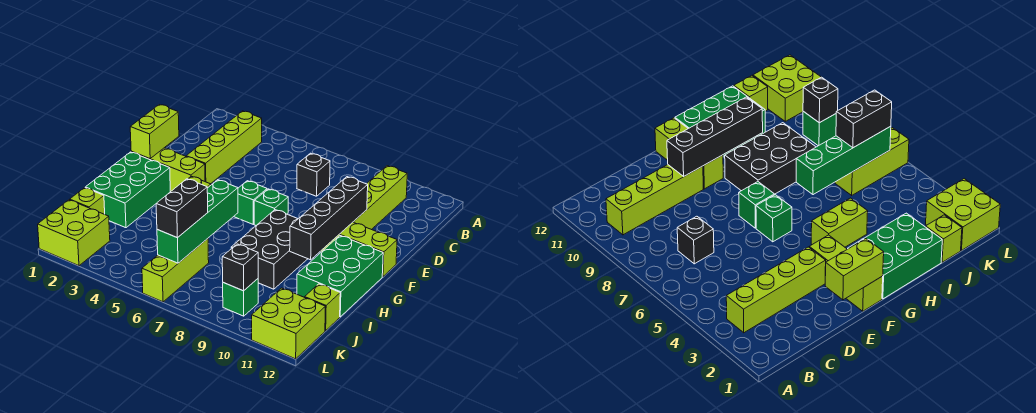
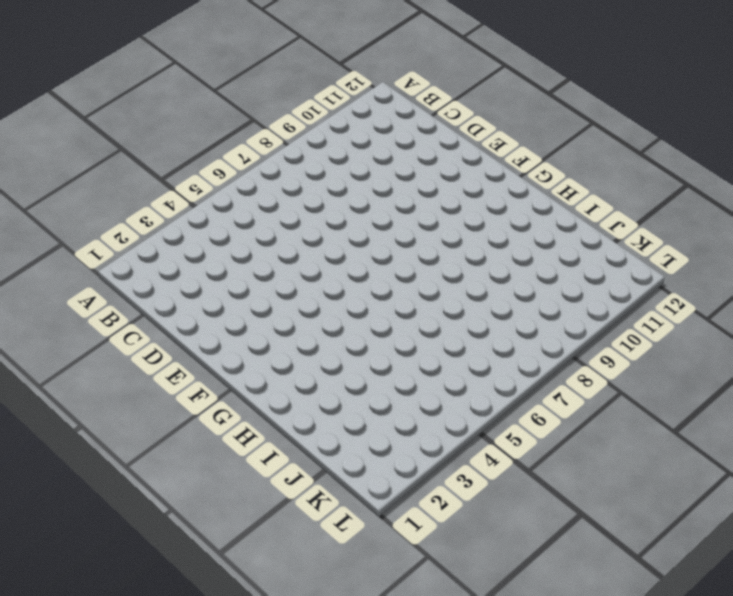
none -> lime 1x4 brick [186,111,262,184]
none -> lime 1x4 brick [354,166,407,230]
none -> black 1x1 brick [297,153,330,196]

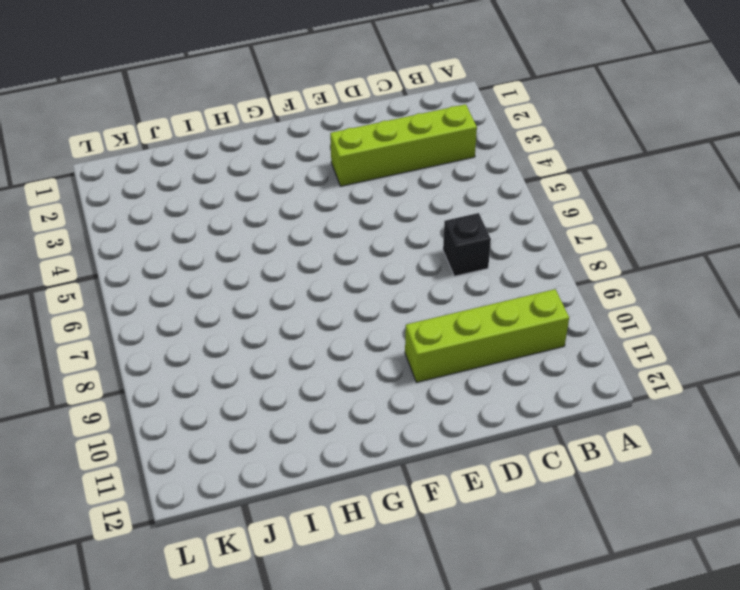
none -> lime 1x3 brick [132,148,205,191]
none -> green 1x1 brick [234,181,267,224]
none -> green 1x1 brick [254,189,288,225]

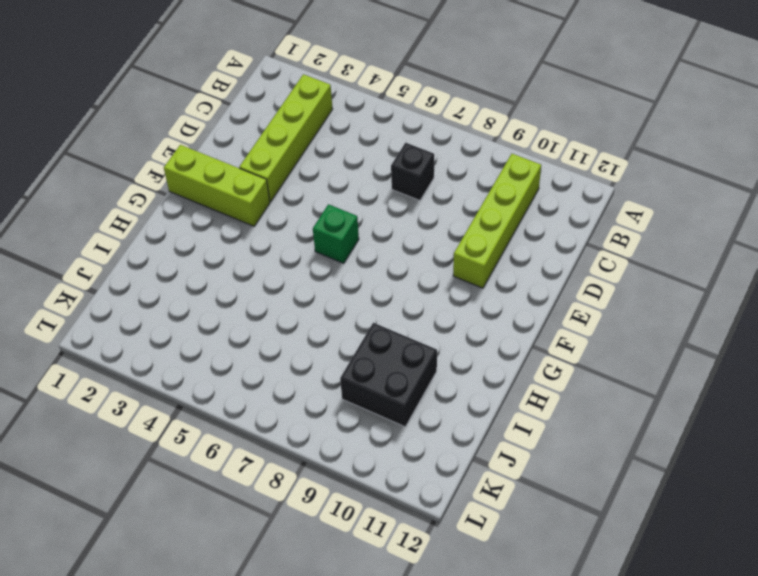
black 2x2 brick [340,323,437,427] -> black 2x3 brick [231,210,307,289]
none -> green 1x1 brick [254,189,288,225]
none -> lime 1x3 brick [320,222,397,277]
none -> green 2x3 brick [85,152,170,228]

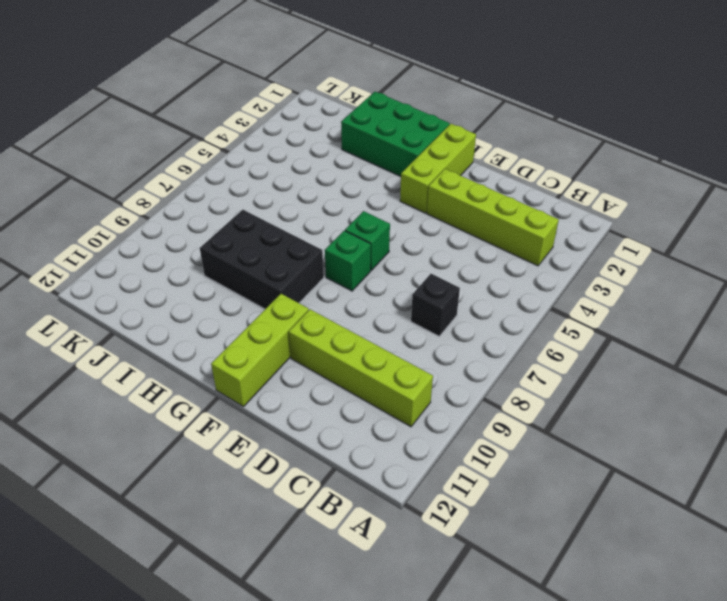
none -> lime 1x2 brick [811,198,868,247]
none -> green 2x3 brick [297,236,383,317]
none -> lime 1x1 brick [70,188,105,214]

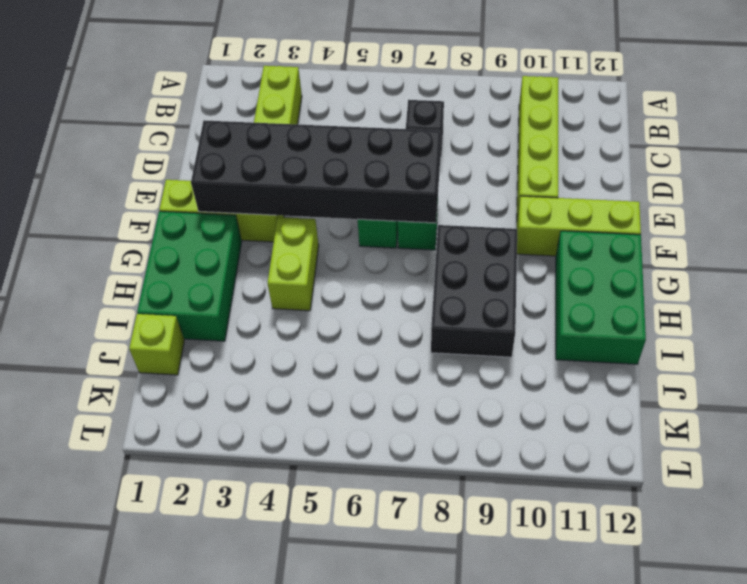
black 2x6 brick [191,120,441,223] -> none
none -> lime 1x3 brick [142,239,209,302]
none -> lime 1x1 brick [305,284,340,331]
none -> lime 2x2 brick [38,200,110,266]

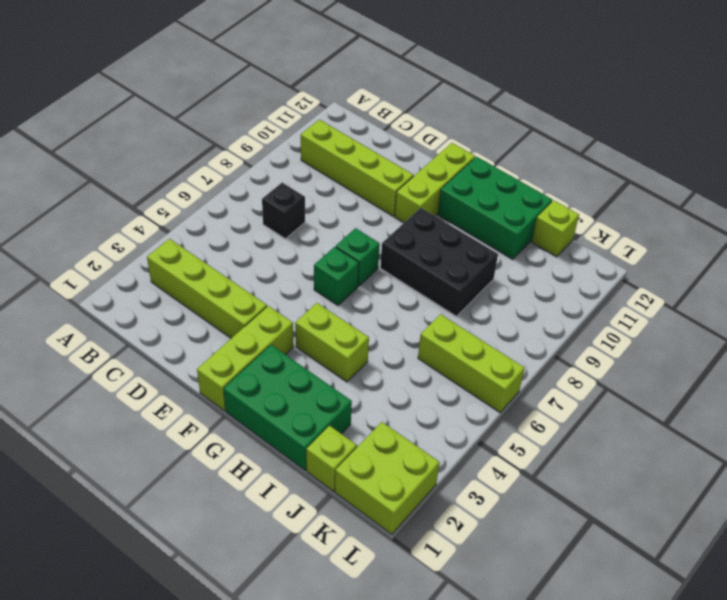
none -> green 1x1 brick [223,279,258,316]
none -> lime 2x2 brick [252,288,325,359]
none -> lime 1x2 brick [130,105,179,159]

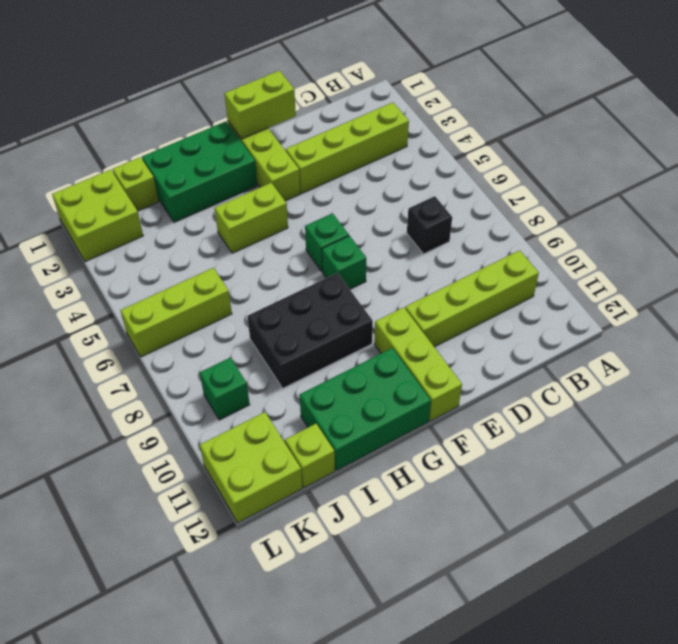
none -> black 1x4 brick [290,177,368,260]
none -> green 1x4 brick [157,180,238,263]
none -> black 1x1 brick [222,244,258,291]

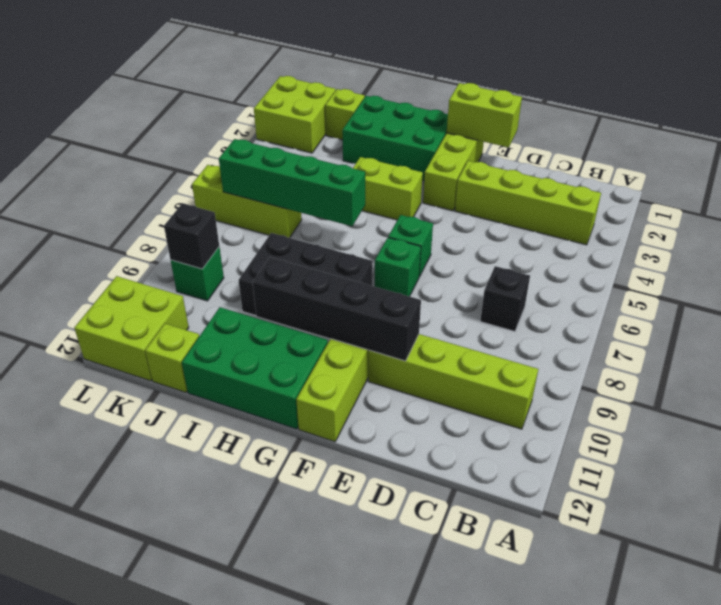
none -> black 1x2 brick [156,179,208,238]

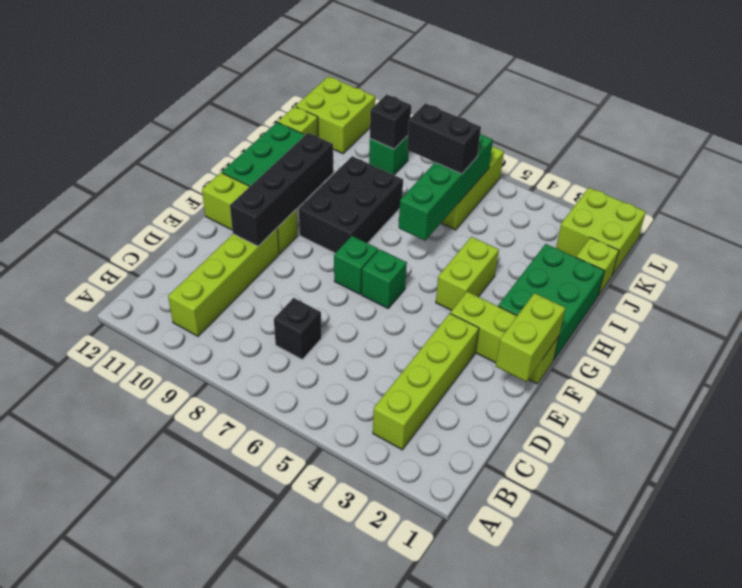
black 1x2 brick [407,103,481,174] -> black 1x2 brick turned to [156,179,208,238]

